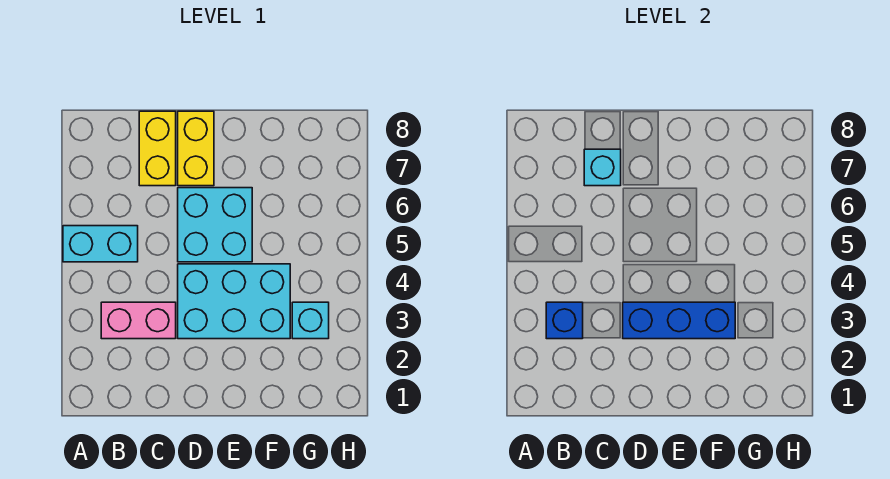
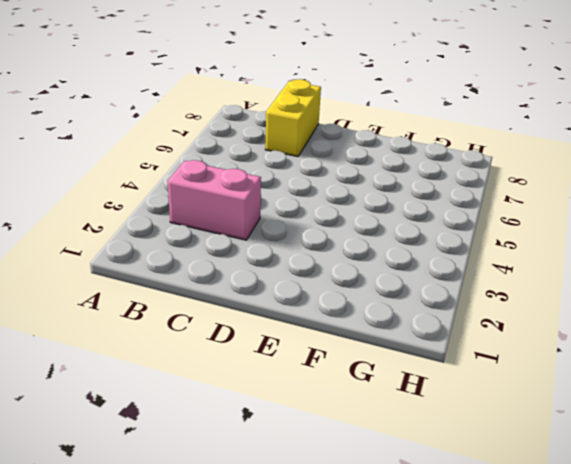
none -> cyan 1x2 brick [63,226,138,262]
none -> cyan 2x3 brick [178,264,290,339]

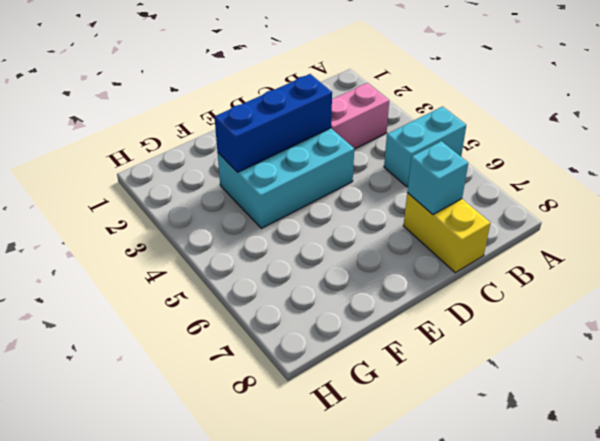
none -> cyan 2x2 brick [178,188,252,262]
none -> yellow 1x2 brick [178,111,214,186]

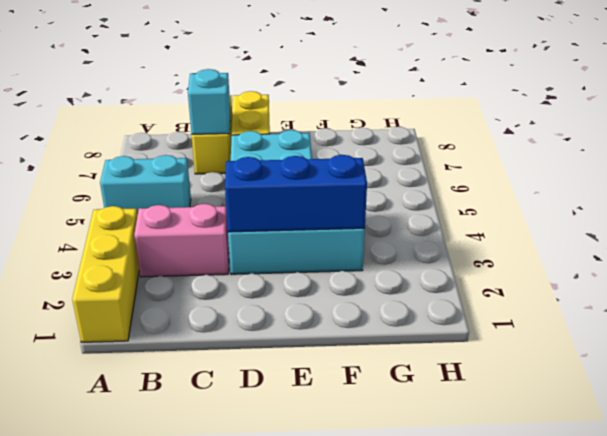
yellow 1x3 brick [72,206,139,342] -> none
none -> cyan 1x1 brick [292,302,329,339]
none -> blue 1x1 brick [546,302,583,339]

